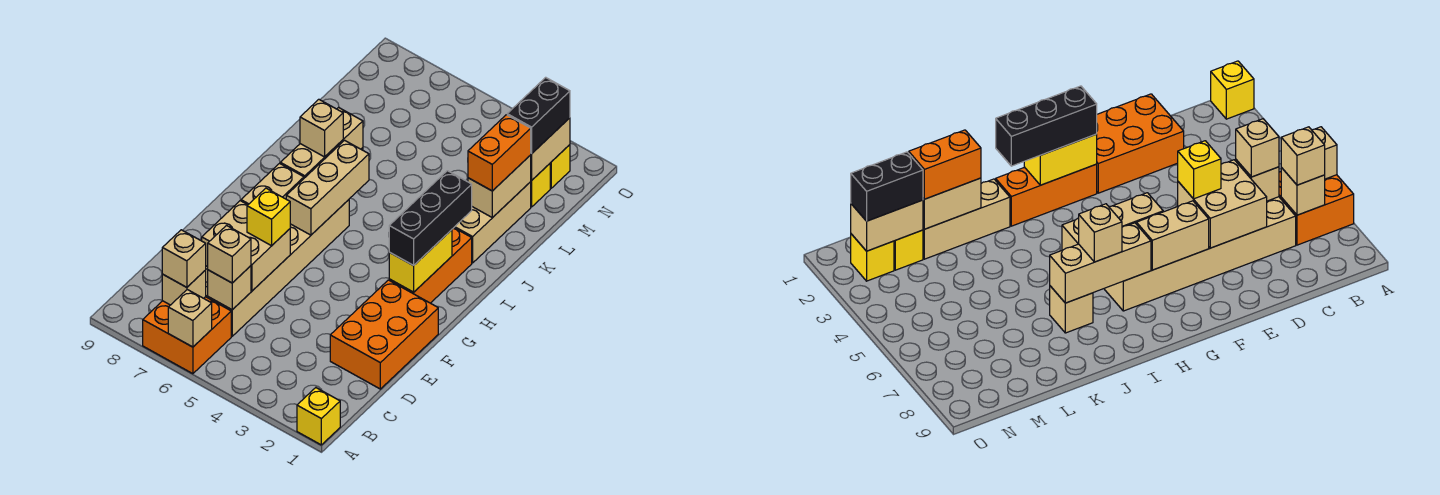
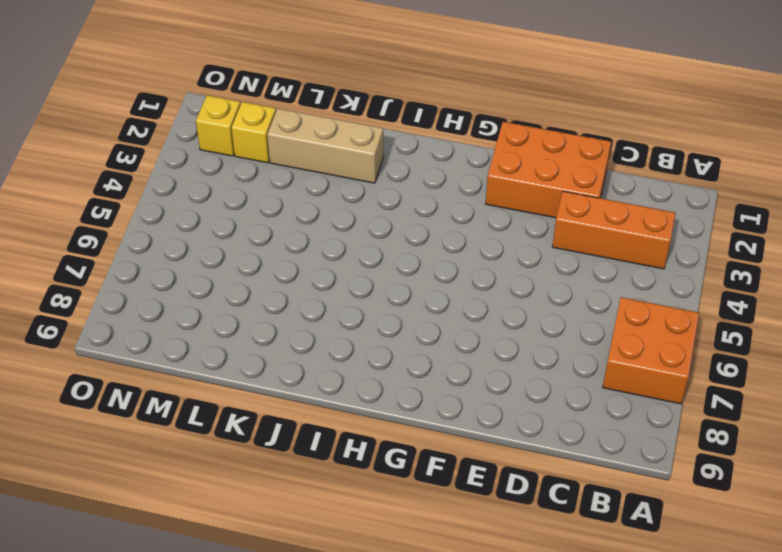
orange 1x3 brick [552,191,676,269] -> orange 1x3 brick moved to [389,228,472,303]
none -> yellow 1x1 brick [297,388,340,445]
none -> tan 2x6 brick [206,200,349,336]
none -> tan 1x1 brick [1050,286,1093,333]

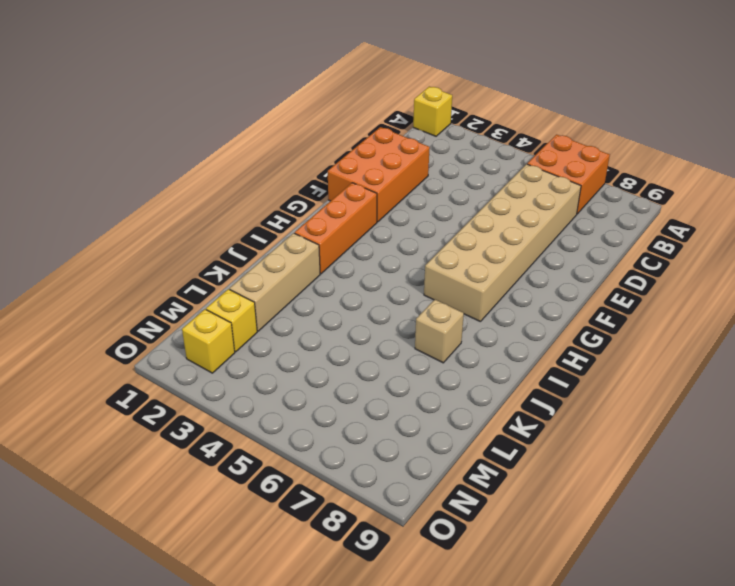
none -> tan 1x1 brick [168,290,212,347]
none -> tan 1x1 brick [162,270,206,305]
none -> tan 1x1 brick [208,266,251,310]

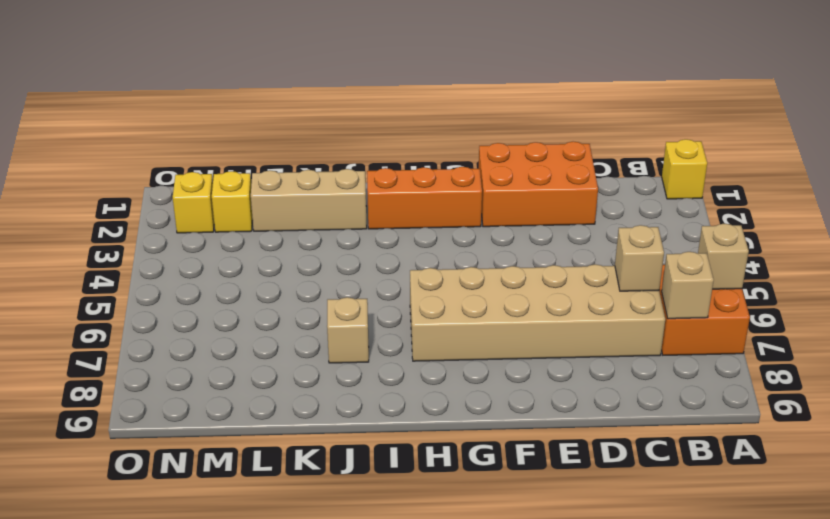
none -> tan 2x2 brick [202,201,290,291]
none -> tan 1x2 brick [241,163,304,205]
none -> yellow 1x2 brick [389,230,452,292]

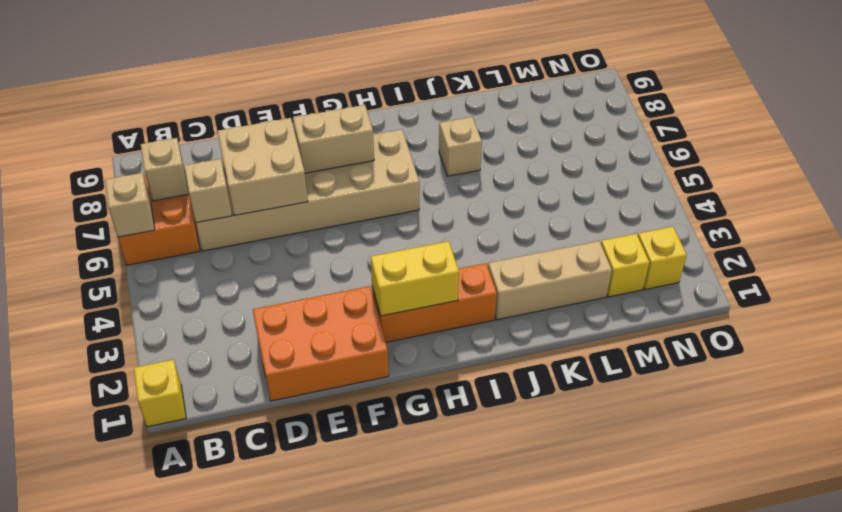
none -> tan 1x3 brick [286,140,369,235]
none -> tan 1x3 brick [280,107,363,178]
none -> tan 1x2 brick [468,155,531,218]

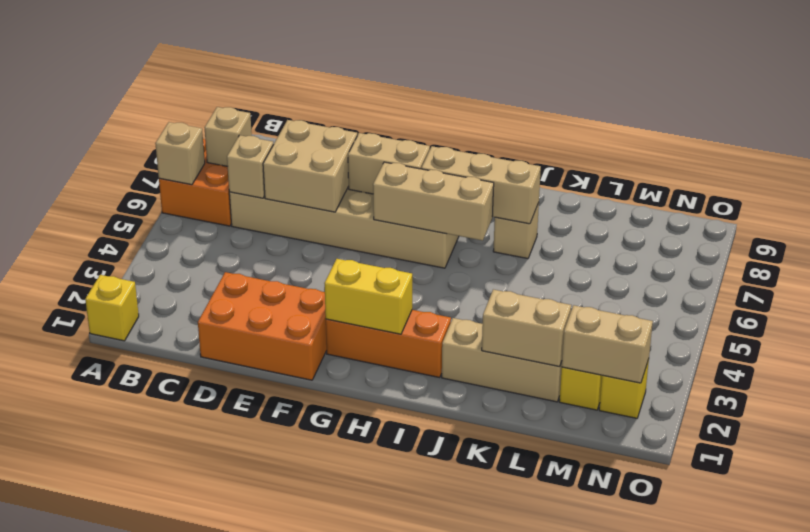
none -> tan 1x1 brick [162,230,206,287]
none -> tan 1x1 brick [208,226,251,283]
none -> yellow 1x1 brick [247,188,290,246]

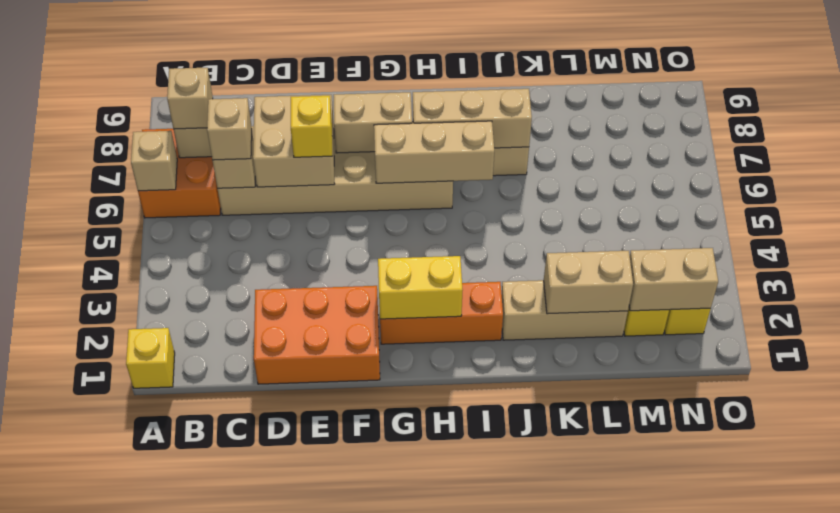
none -> black 1x3 brick [389,171,472,265]
none -> tan 1x1 brick [300,99,343,157]
none -> orange 1x2 brick [468,115,531,191]

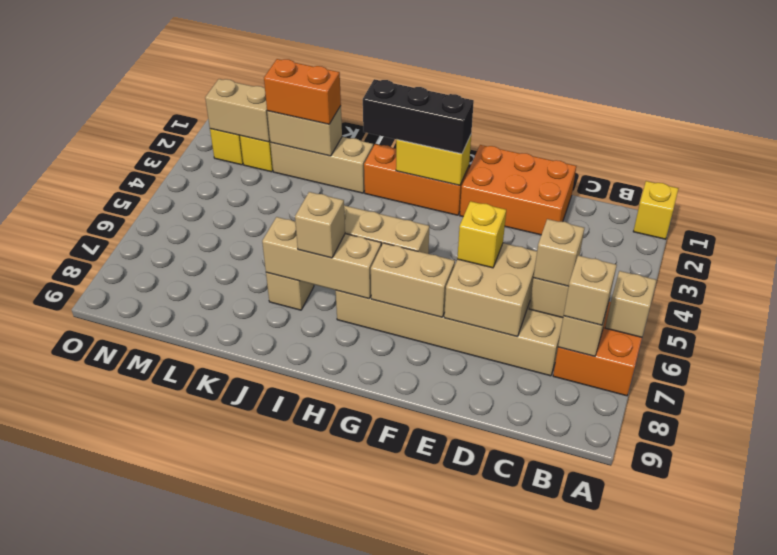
none -> black 1x2 brick [507,77,570,154]

